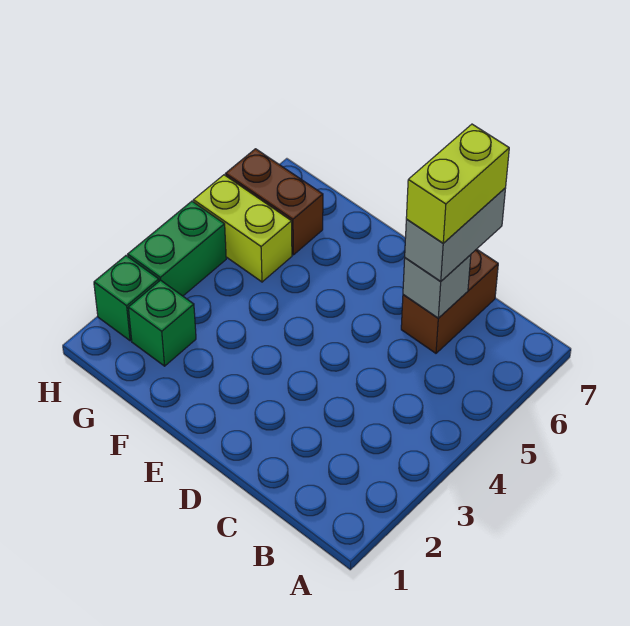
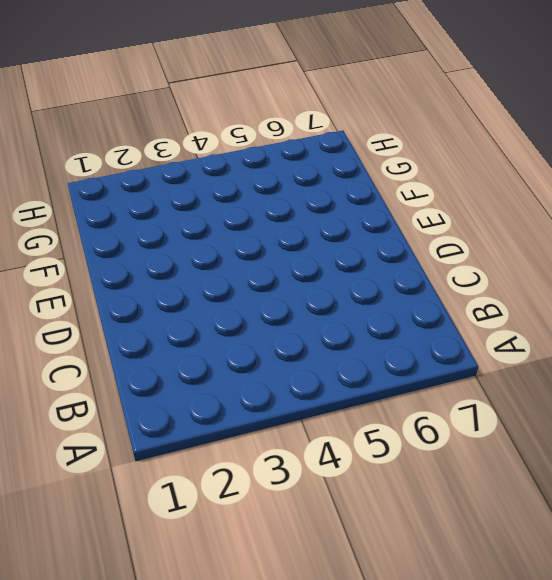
none -> brown 1x2 brick [401,249,498,353]
none -> green 1x1 brick [128,280,196,366]

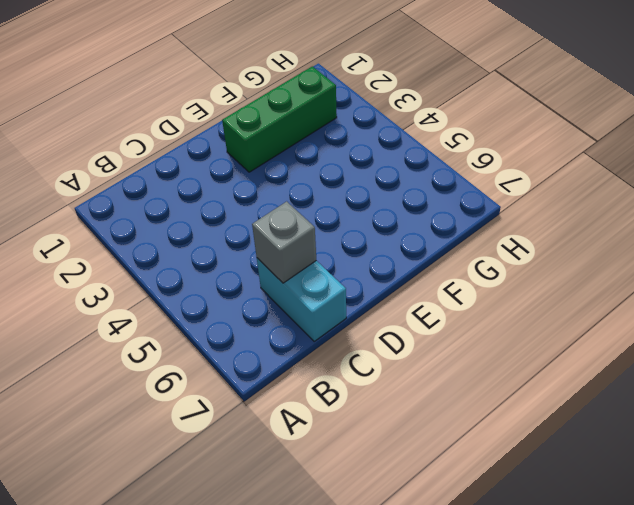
cyan 1x2 brick [257,258,346,341] -> brown 1x2 brick [401,249,498,353]
green 1x3 brick [222,66,337,172] -> green 1x1 brick [128,280,196,366]
none -> lime 1x2 brick [193,175,292,282]
none -> brown 1x2 brick [226,149,323,255]

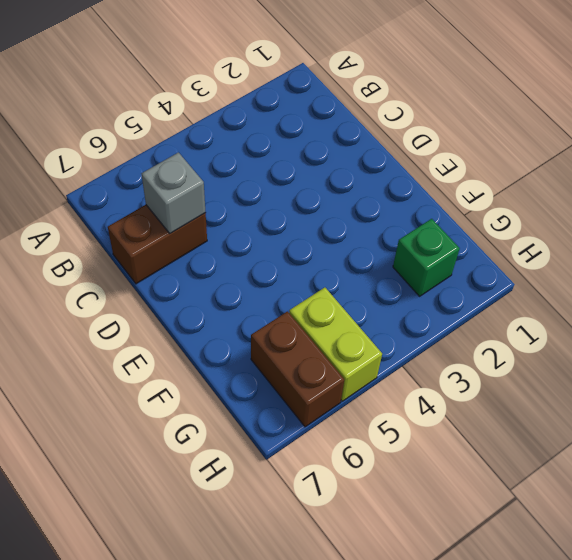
none -> green 1x1 brick [94,256,159,341]
none -> green 1x2 brick [128,201,226,296]

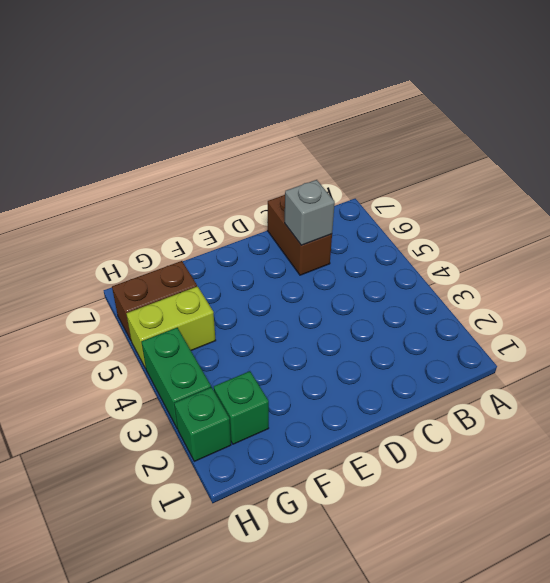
none -> grey 1x2 brick [405,188,506,281]
none -> lime 1x2 brick [406,124,509,243]

